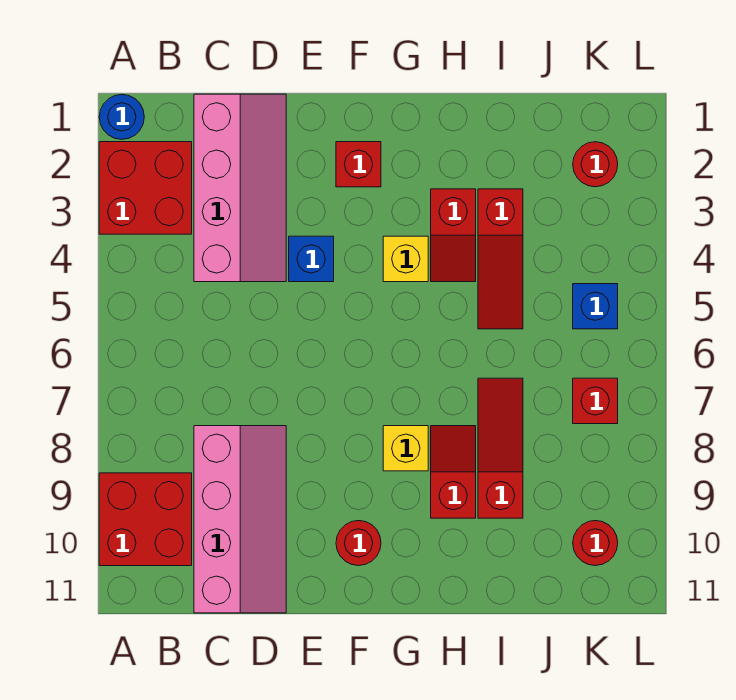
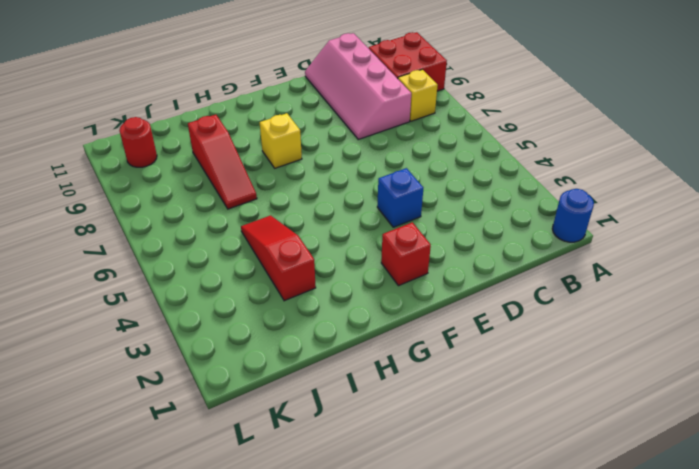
yellow 1x1 brick [398,69,438,121] -> yellow 1x1 brick moved to [383,236,428,282]
none -> red 2x2 brick [99,142,192,234]
none -> pink 2x4 slope [194,94,286,282]
none -> red 1x1 round brick [336,521,381,566]

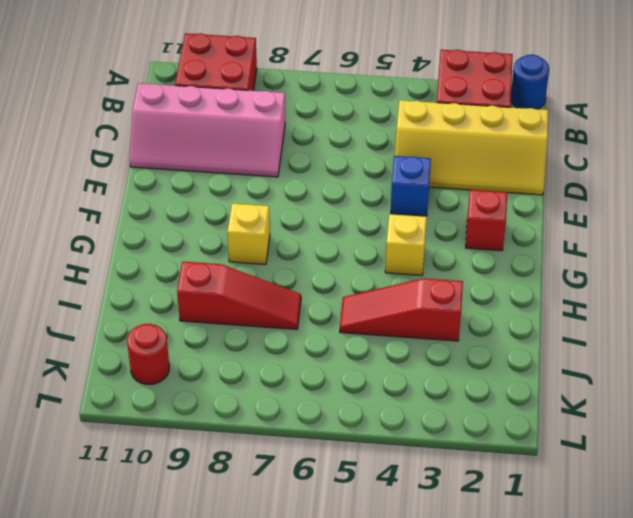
yellow 2x4 slope [395,100,548,195] -> pink 2x4 slope [194,94,286,282]
none -> red 1x1 round brick [336,521,381,566]
none -> red 1x2 slope [431,189,476,282]
none -> red 1x2 slope [431,426,476,518]

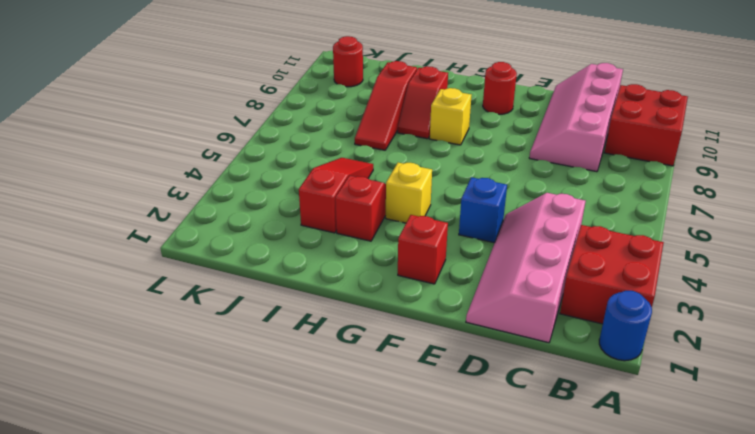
none -> red 1x1 round brick [573,142,618,187]
none -> blue 1x1 brick [573,284,618,329]
none -> red 1x1 brick [573,378,618,424]

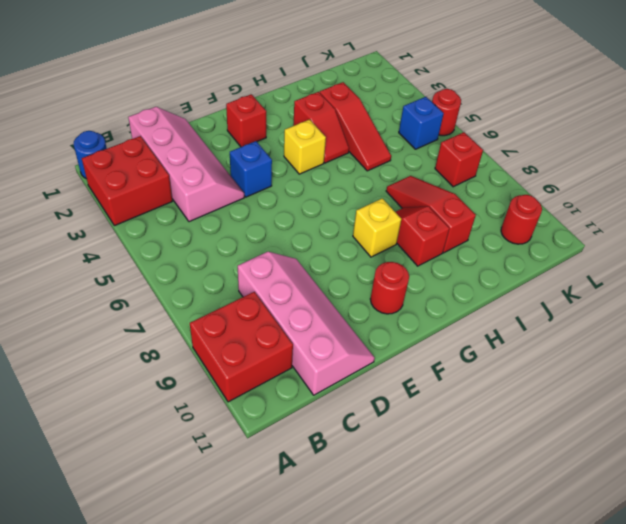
red 1x1 round brick [432,89,461,136] -> red 1x1 round brick moved to [573,142,618,187]

